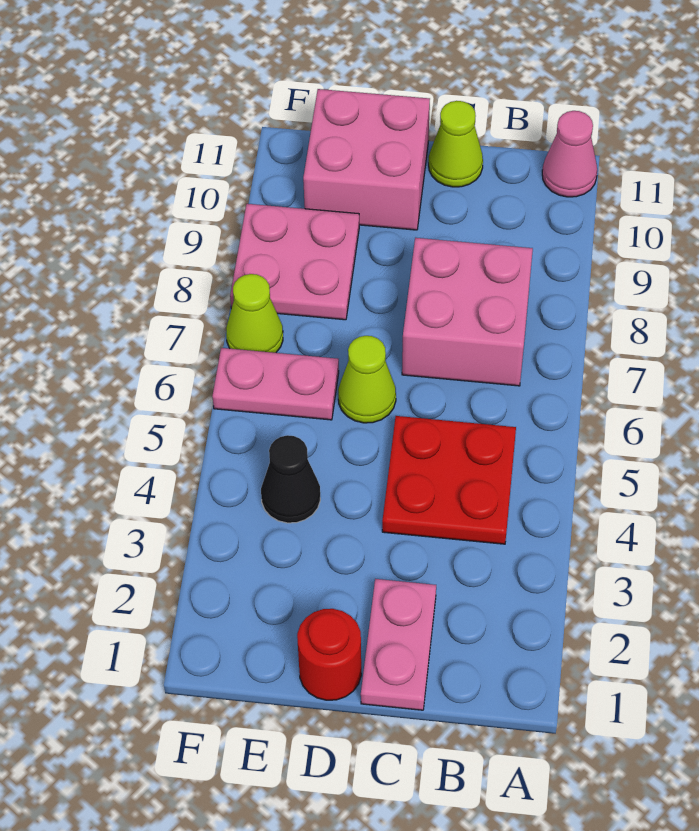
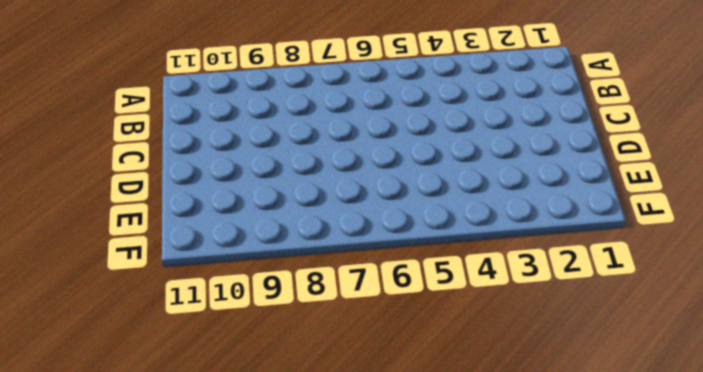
none -> pink 1x1 cone [542,111,597,197]
none -> red 2x2 plate [382,416,516,544]
none -> pink 2x2 brick [402,238,533,386]

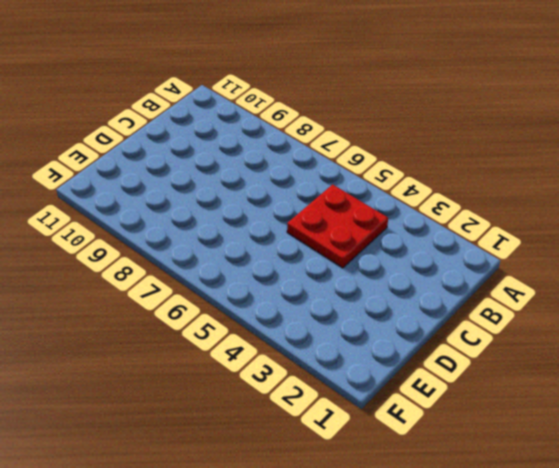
none -> pink 1x1 cone [542,111,597,197]
none -> pink 2x2 brick [402,238,533,386]
none -> pink 1x2 plate [361,579,436,710]

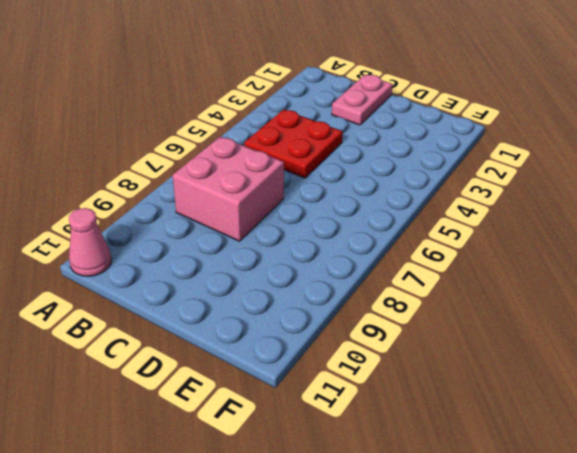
none -> lime 1x1 cone [429,101,483,187]
none -> red 1x1 round brick [297,609,361,700]
none -> lime 1x1 cone [338,336,396,423]

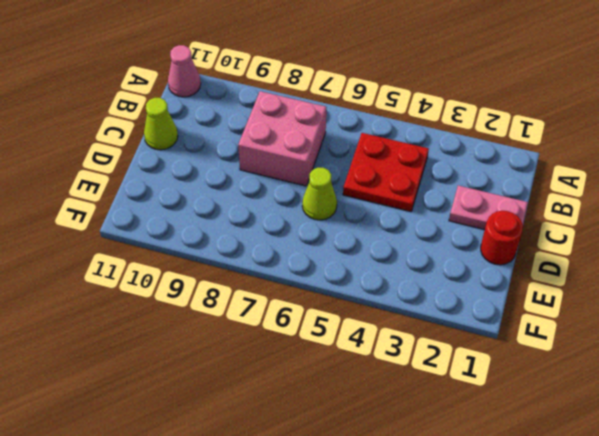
none -> pink 2x2 brick [303,89,430,230]
none -> black 1x1 cone [261,435,320,523]
none -> pink 1x2 plate [212,348,339,420]

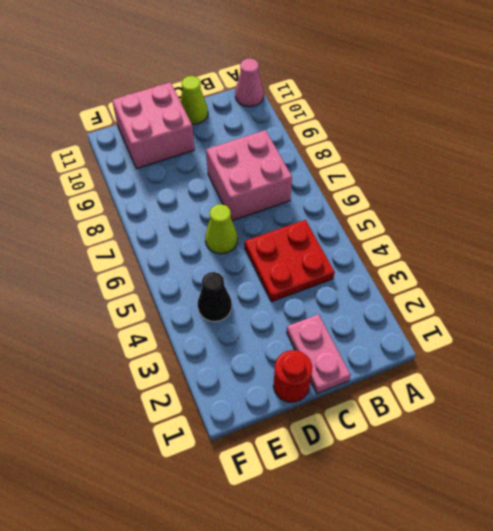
none -> pink 1x2 plate [212,348,339,420]
none -> pink 2x2 plate [230,204,359,320]
none -> lime 1x1 cone [226,274,283,353]

